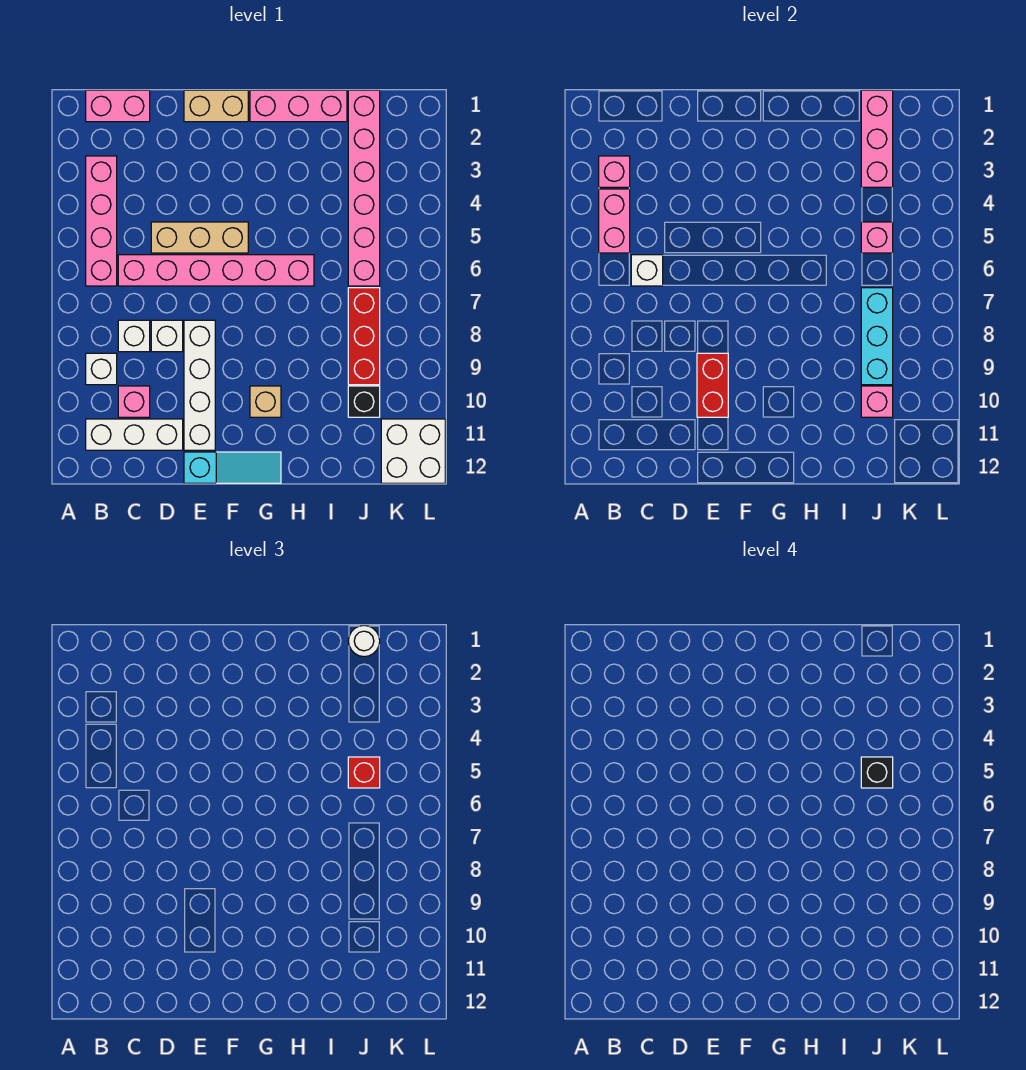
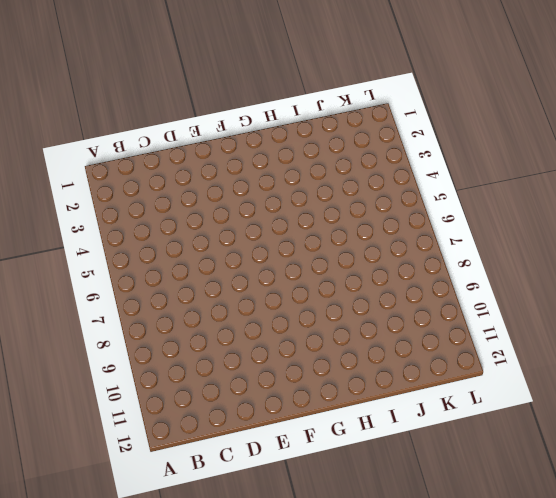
none -> pink 1x2 brick [86,90,150,122]
none -> pink 1x4 brick [86,156,117,286]
none -> white 1x1 brick [86,353,117,385]

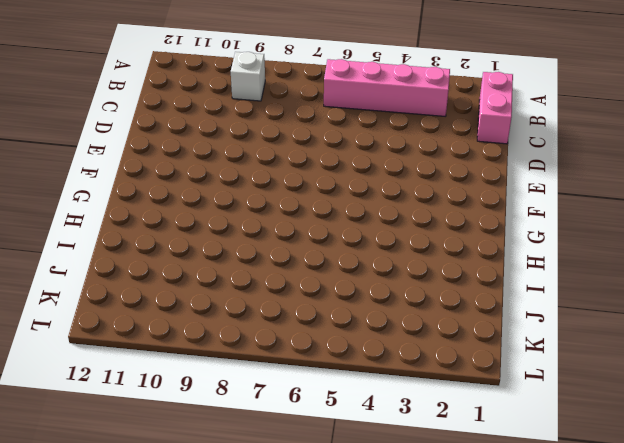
none -> white 1x3 brick [86,419,183,450]
none -> pink 1x6 brick [118,255,314,286]
none -> white 1x1 brick [118,320,150,352]

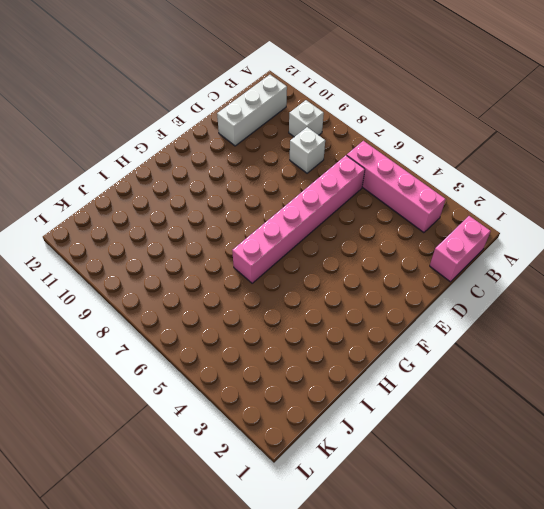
none -> pink 1x1 brick [118,386,150,417]
none -> tan 1x3 brick [151,222,248,253]
none -> white 1x1 brick [151,320,183,352]

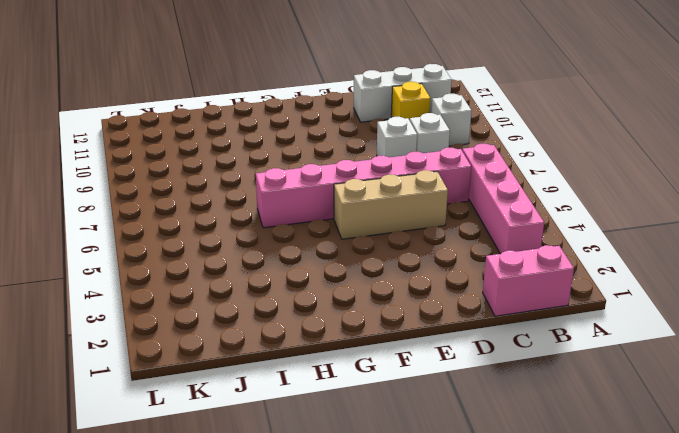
yellow 1x1 brick [391,82,430,120] -> pink 1x1 brick [118,386,150,417]
none -> tan 1x2 brick [184,90,248,122]
none -> white 1x4 brick [184,320,215,450]
none -> cyan 1x3 slope [184,452,281,483]

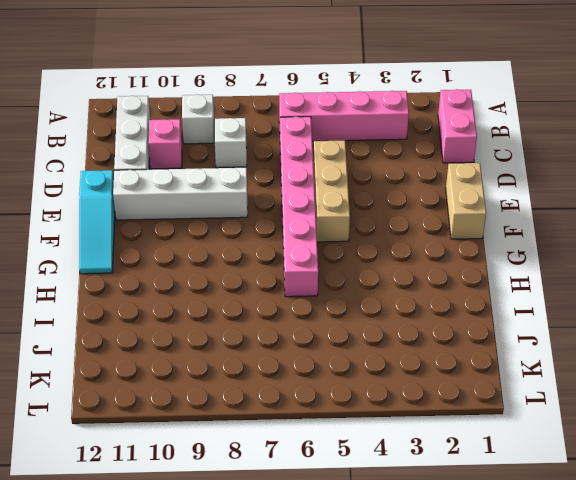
none -> white 1x1 brick [151,320,183,352]
none -> pink 1x3 brick [250,90,347,122]
none -> tan 1x1 brick [250,386,281,417]

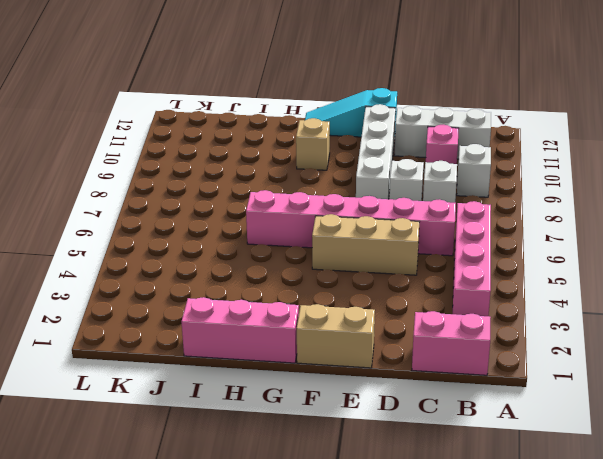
none -> pink 1x6 brick [348,90,380,286]
none -> red 1x3 brick [348,288,380,385]
none -> black 1x1 brick [348,386,380,417]

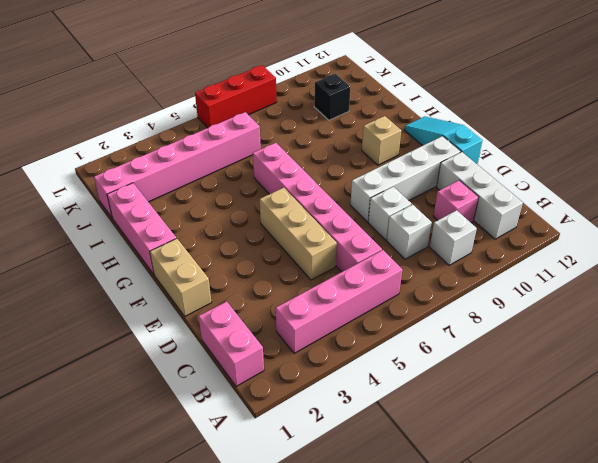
red 1x3 brick [195,65,277,128] -> red 1x3 brick moved to [348,288,380,385]
none -> white 2x2 brick [381,419,445,483]
none -> pink 1x1 brick [599,156,630,187]
none -> pink 1x2 brick [599,189,630,253]

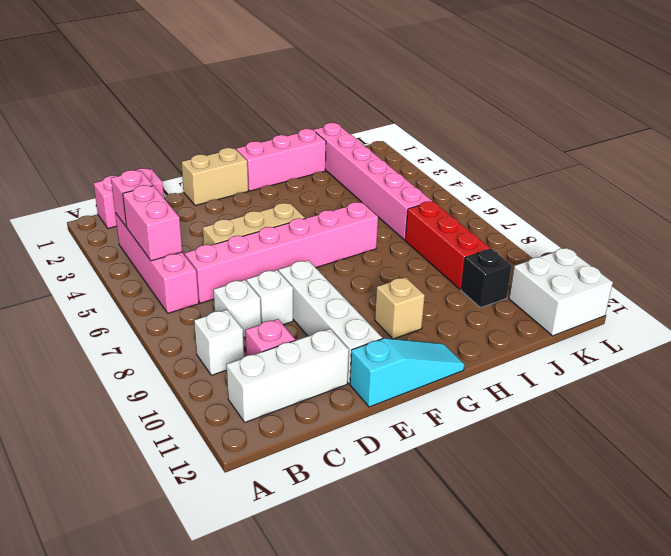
none -> white 1x1 brick [631,255,663,286]
none -> red 1x2 brick [697,353,728,417]
none -> pink 1x3 brick [861,90,893,187]

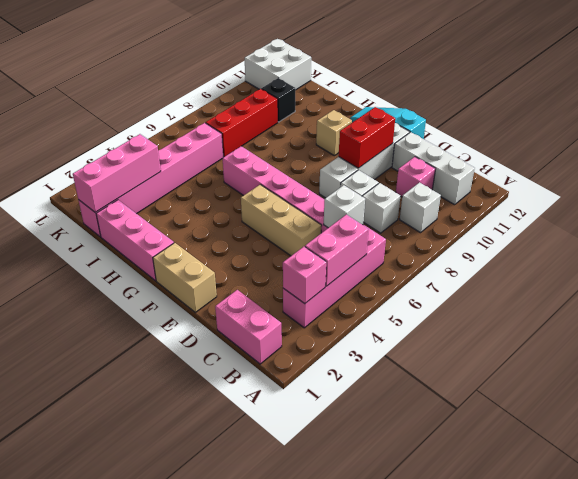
none -> pink 1x1 brick [861,222,893,253]
none -> cyan 1x3 brick [861,288,893,385]
none -> pink 1x1 brick [861,386,893,417]

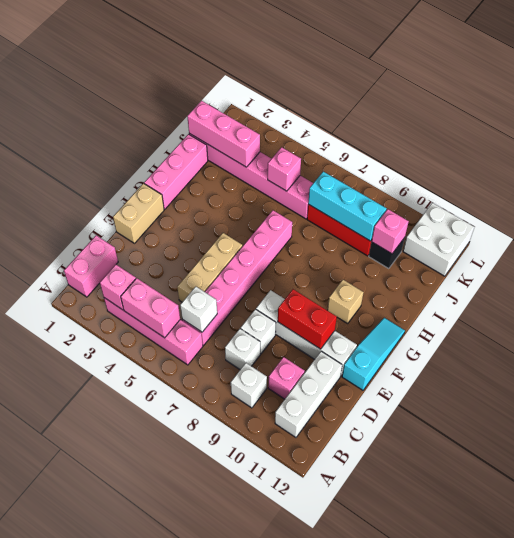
none -> white 1x1 round brick [349,625,380,657]
none -> red 1x1 brick [348,757,380,788]
none -> black 1x1 brick [861,757,893,788]

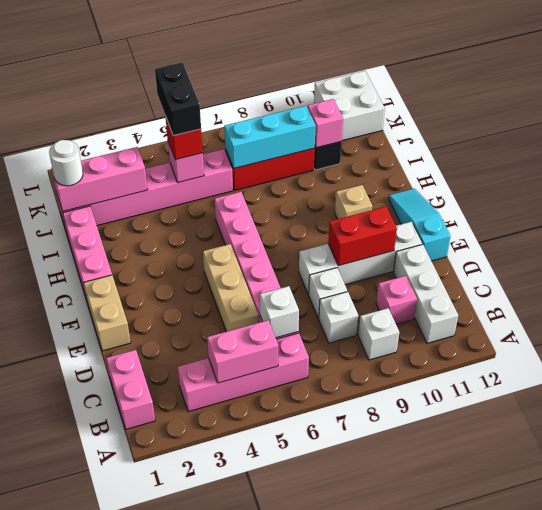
black 1x2 brick [155,62,201,136] -> black 1x1 brick [861,757,893,788]
none -> pink 1x1 brick [599,156,630,187]

